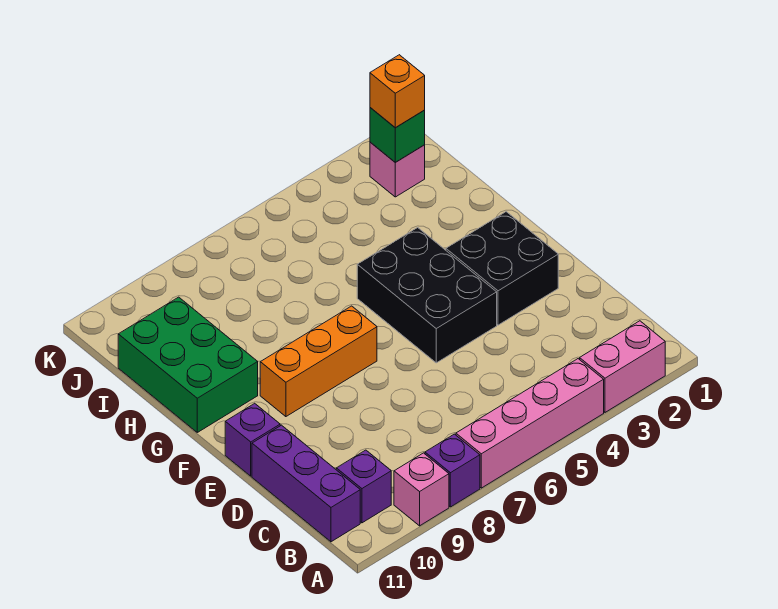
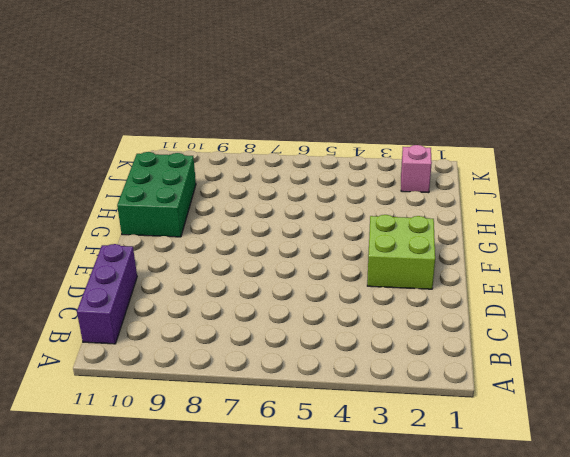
lime 2x2 brick [367,215,435,289] -> black 2x2 brick [446,212,558,325]
none -> pink 1x2 brick [580,321,665,412]
none -> pink 1x4 brick [456,359,604,488]
none -> purple 1x1 brick [425,434,480,507]

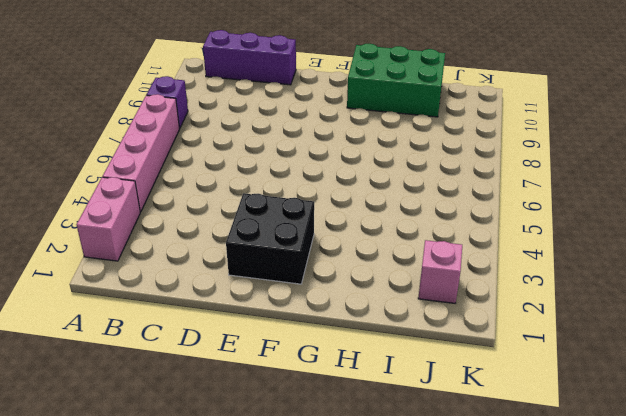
none -> pink 1x1 brick [394,453,449,526]
none -> purple 1x1 brick [336,450,391,523]
none -> black 2x3 brick [357,228,497,363]

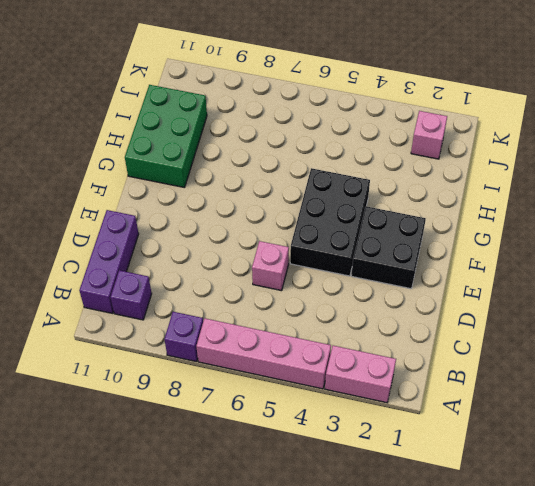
pink 1x1 brick [252,241,289,291] -> pink 1x1 brick moved to [394,453,449,526]
none -> purple 1x1 brick [225,403,280,476]
none -> orange 1x3 brick [260,306,377,417]
none -> green 1x1 brick [370,108,425,162]

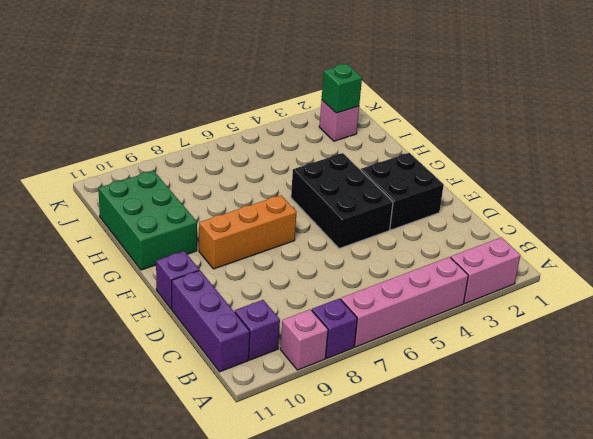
none -> orange 1x1 brick [370,55,425,128]

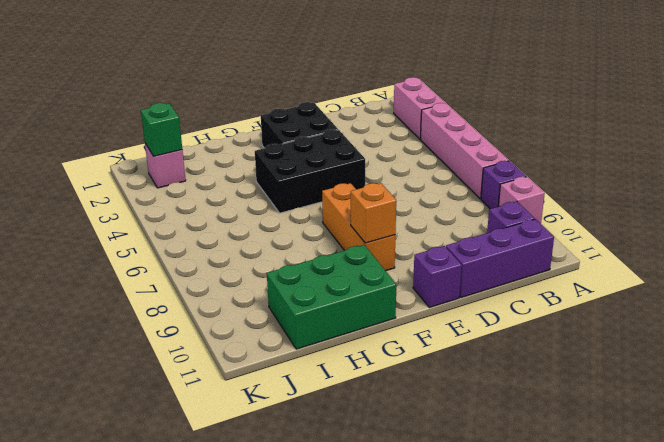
orange 1x1 brick [351,183,396,243] -> orange 1x1 brick moved to [370,55,425,128]

